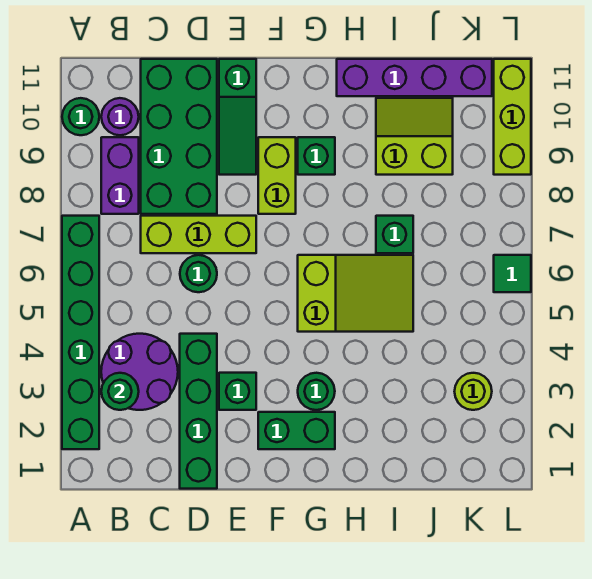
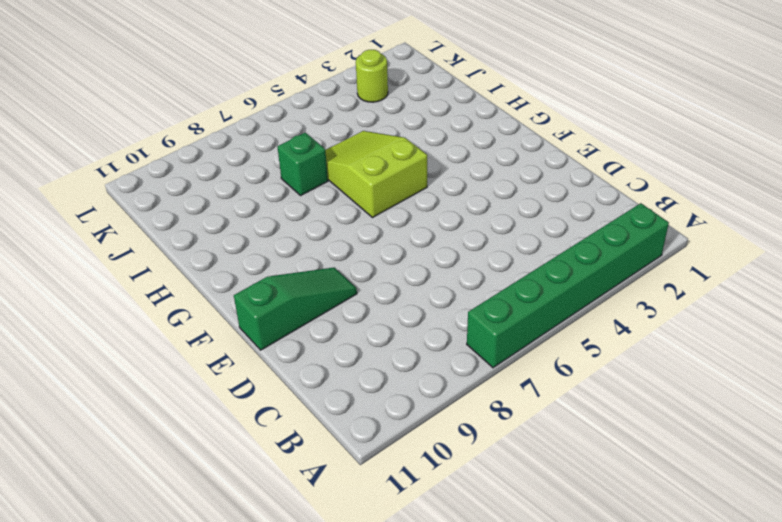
none -> green 1x1 round brick [62,98,99,135]
none -> purple 2x2 round brick [101,334,178,410]
none -> purple 1x2 brick [101,137,139,214]

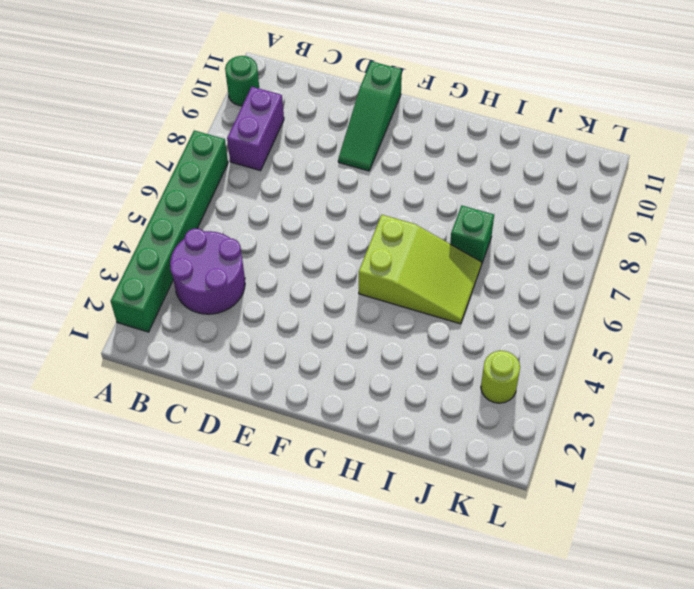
none -> purple 1x1 round brick [101,98,139,135]
none -> lime 1x3 brick [141,216,256,253]
none -> green 2x4 brick [141,59,217,214]

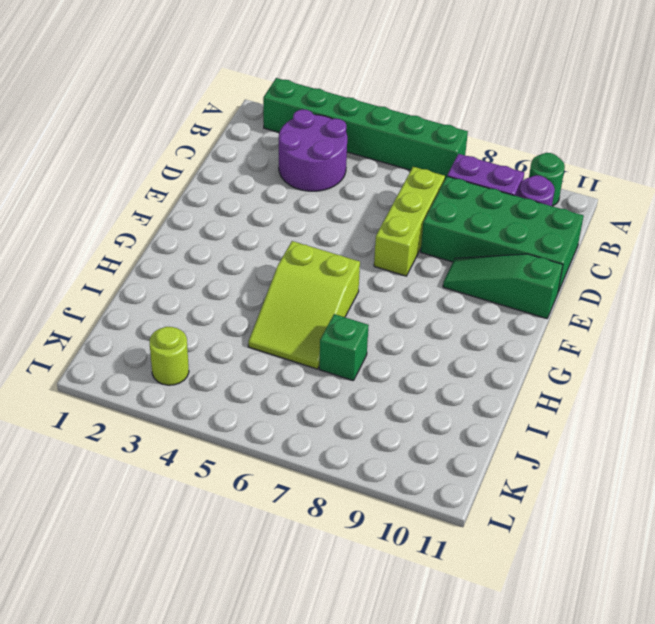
none -> green 1x4 brick [180,334,217,489]
none -> green 1x1 round brick [180,255,217,292]
none -> green 1x1 brick [219,373,256,410]

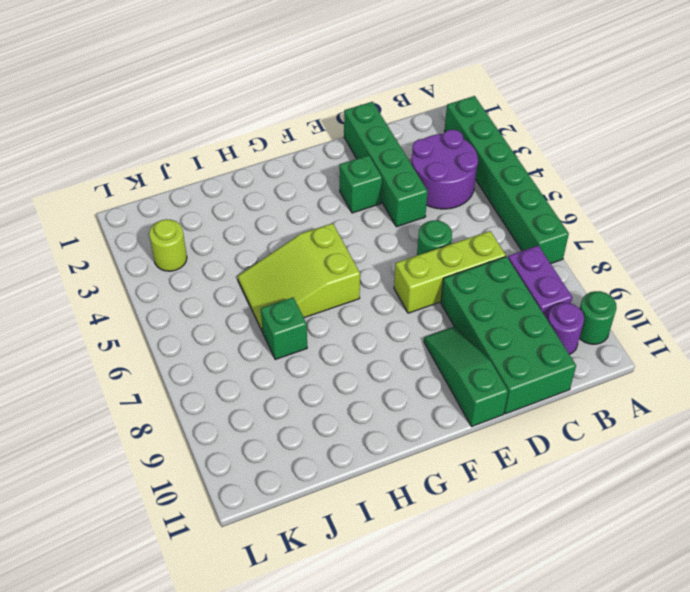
none -> green 1x2 brick [258,412,335,449]
none -> lime 1x2 brick [258,137,296,214]
none -> green 1x1 round brick [298,373,335,410]

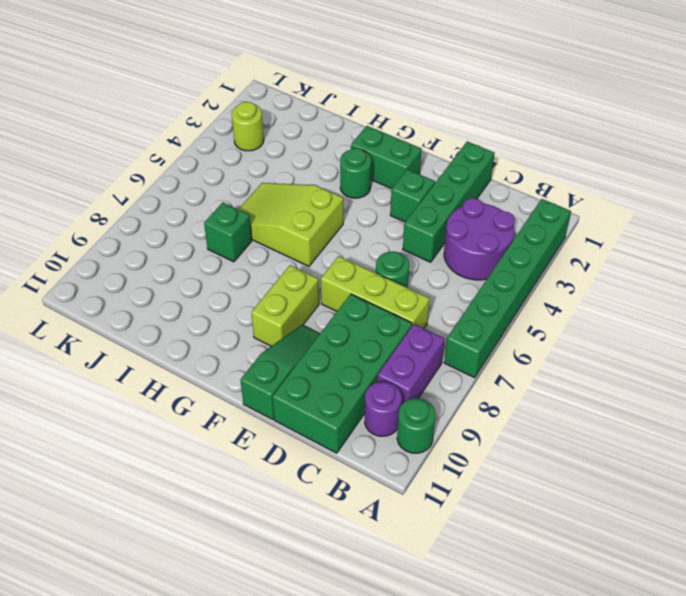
none -> green 1x1 brick [298,137,335,175]
none -> purple 1x4 brick [337,59,492,96]
none -> lime 2x2 slope [376,98,453,175]

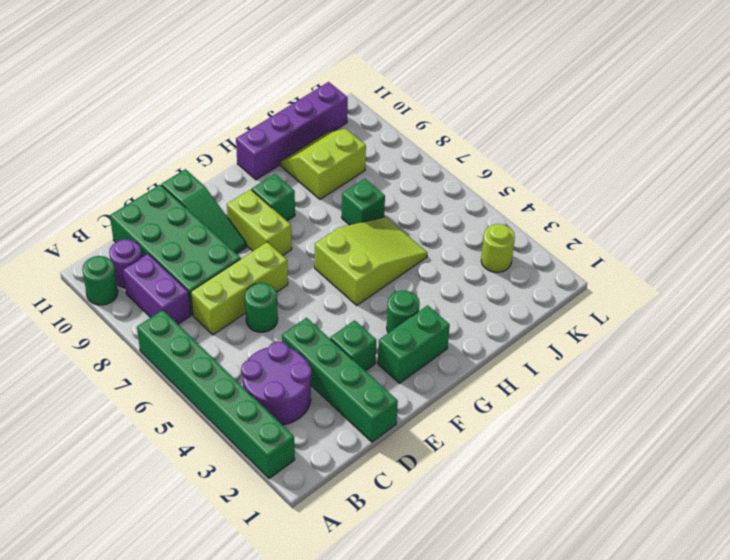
none -> green 1x1 tile [494,255,531,292]
none -> lime 1x3 brick [494,59,531,175]
none -> green 1x1 round brick [101,373,139,410]

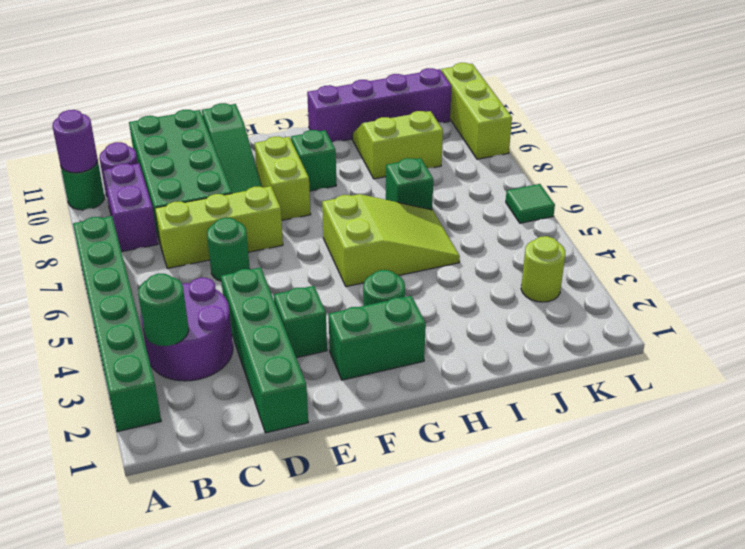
purple 1x1 round brick [52,110,98,173] -> none

